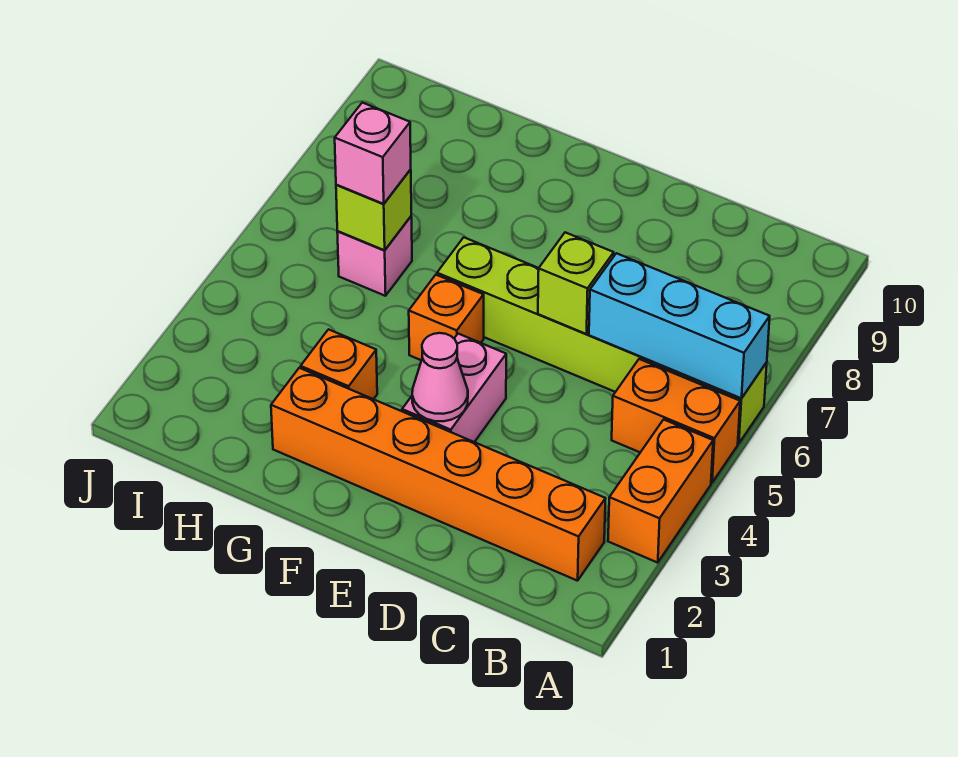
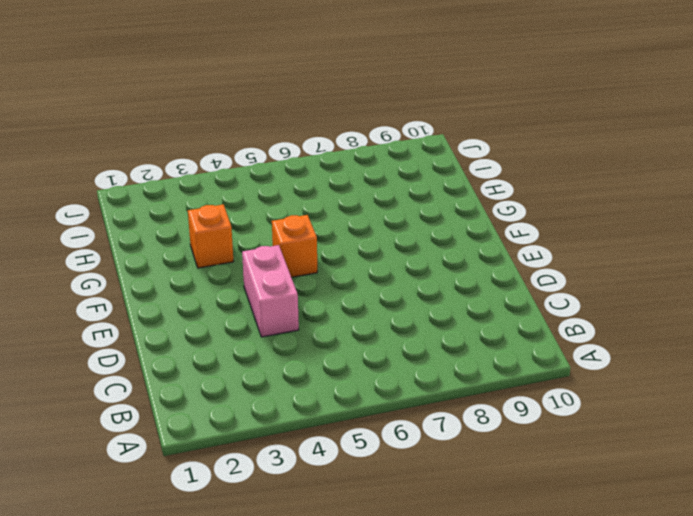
pink 1x2 brick [242,245,299,337] -> pink 1x2 brick turned to [402,334,506,442]
none -> orange 1x2 brick [608,420,713,563]
none -> orange 1x2 brick [612,359,740,483]
none -> lime 1x6 brick [437,237,767,443]

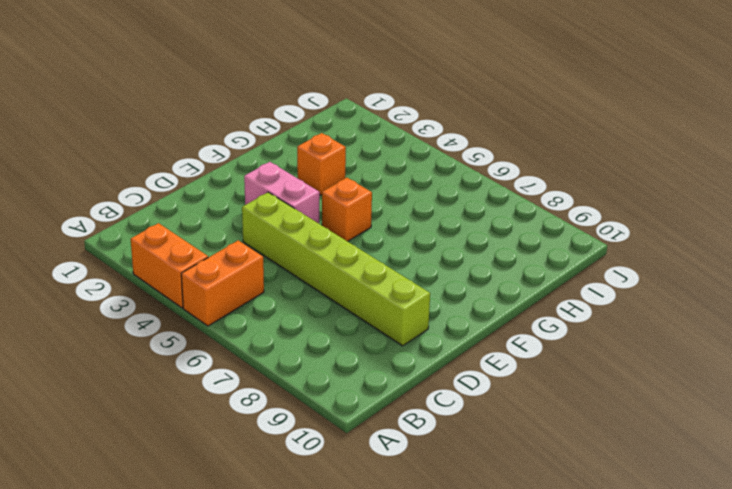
lime 1x6 brick [242,192,430,346] -> lime 1x6 brick turned to [437,237,767,443]
none -> orange 1x6 brick [271,368,606,581]
none -> pink 1x1 brick [337,217,412,296]
none -> cyan 1x3 brick [589,253,770,398]

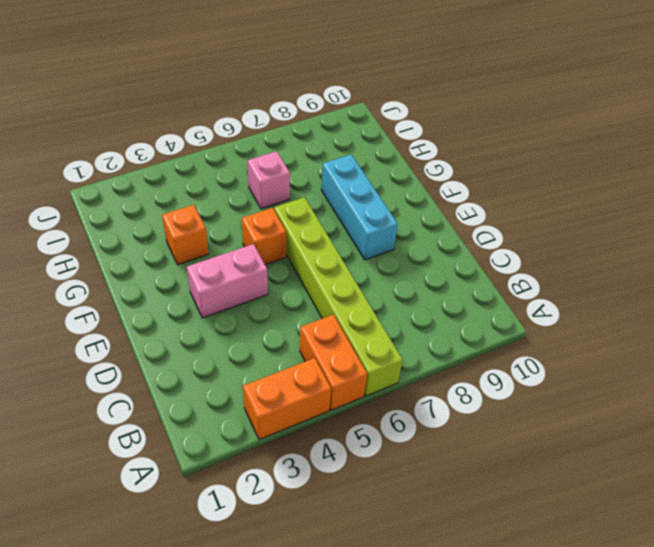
cyan 1x3 brick [321,155,398,260] -> cyan 1x3 brick moved to [589,253,770,398]
none -> orange 1x6 brick [271,368,606,581]
none -> lime 1x1 brick [538,232,614,334]
none -> pink 1x1 cone [412,333,468,421]

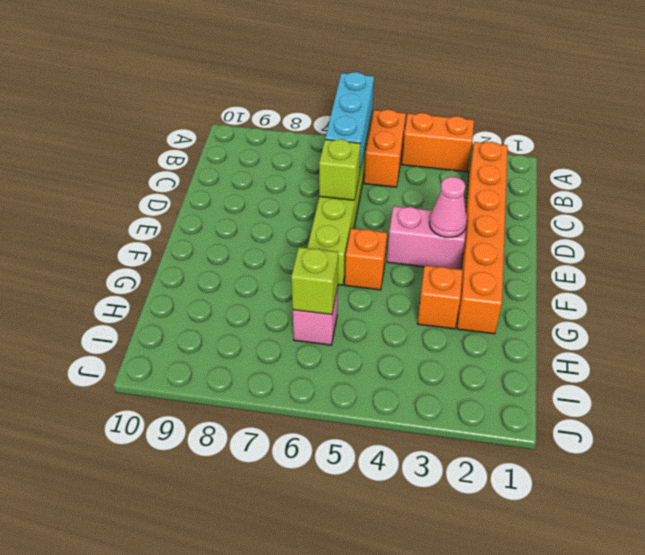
none -> pink 1x1 brick [335,103,411,204]

